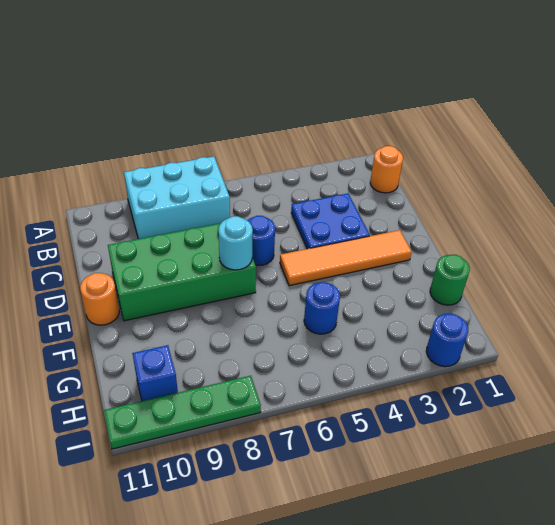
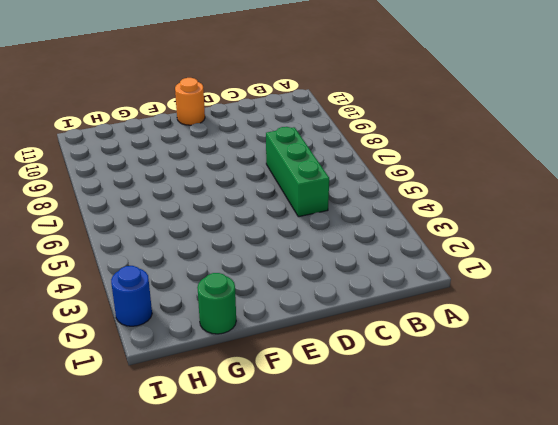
green 1x3 brick [266,127,329,217] -> none
none -> cyan 2x3 brick [124,156,230,239]
none -> orange 1x1 round brick [370,146,403,193]
none -> blue 2x2 plate [291,193,370,249]

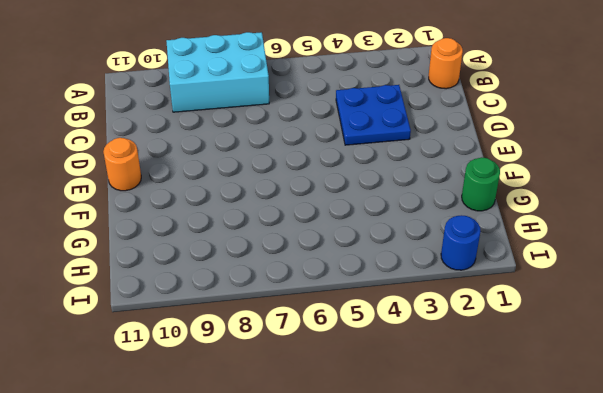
none -> blue 1x1 round brick [247,216,275,266]
none -> green 2x4 brick [108,223,256,321]
none -> orange 1x4 tile [280,230,412,286]

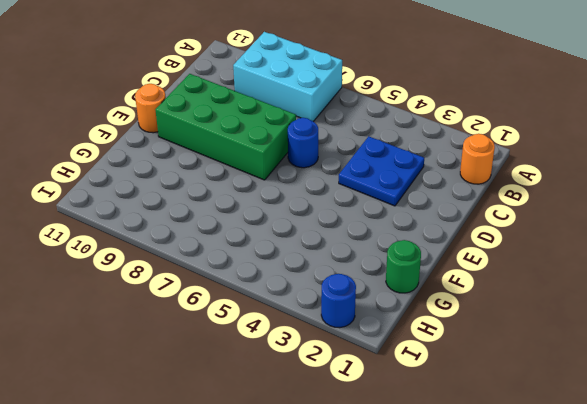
none -> orange 1x4 tile [280,230,412,286]
none -> blue 1x1 round brick [304,282,340,334]
none -> blue 1x1 brick [132,345,178,401]

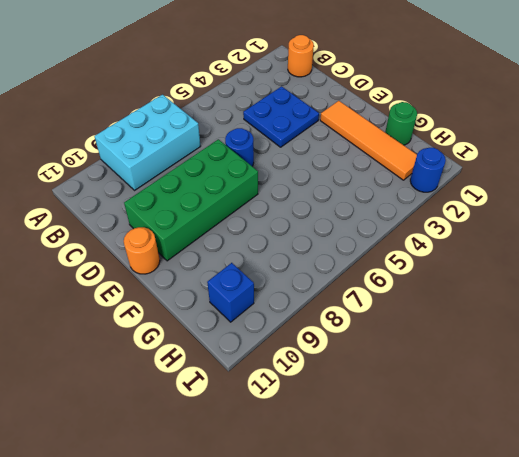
orange 1x4 tile [320,101,417,180] -> orange 1x4 tile turned to [280,230,412,286]
none -> blue 1x1 round brick [304,282,340,334]
none -> green 1x4 plate [104,376,261,449]
none -> cyan 1x1 round brick [219,216,253,270]

